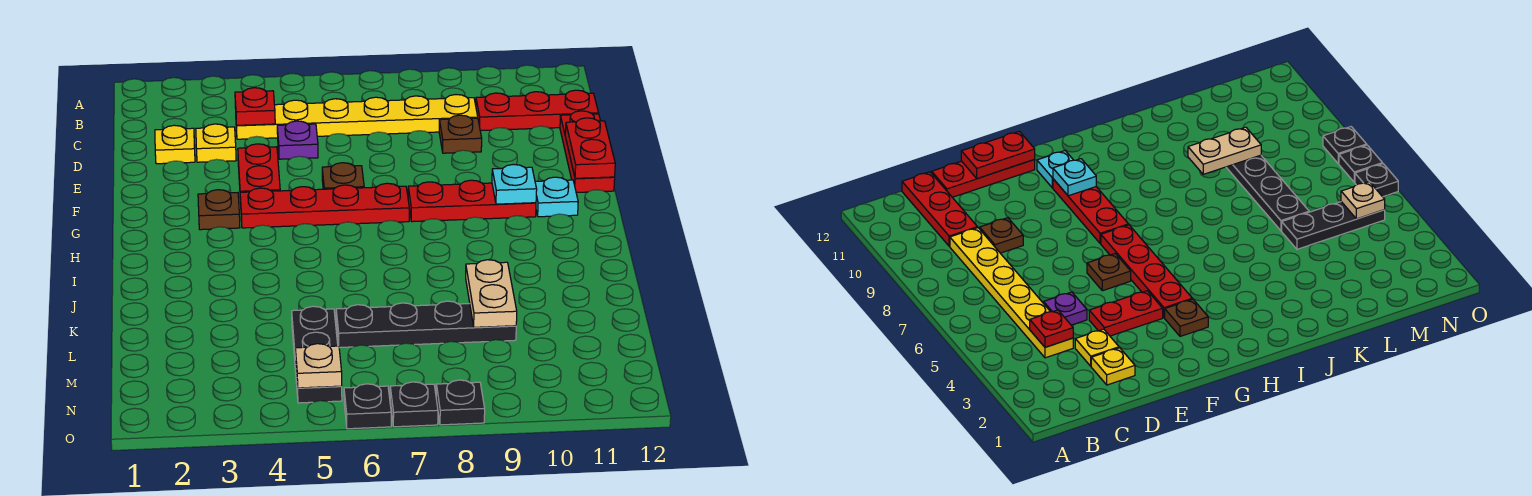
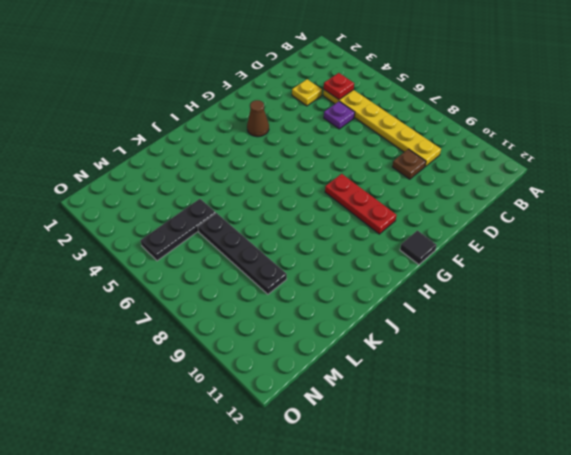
brown 1x1 cone [247,100,269,137] -> brown 1x1 plate [198,190,240,230]
black 1x1 tile [400,230,437,265] -> none
none -> red 1x3 plate [476,90,598,131]
none -> yellow 1x1 plate [155,125,195,164]
none -> red 1x3 plate [560,111,615,192]

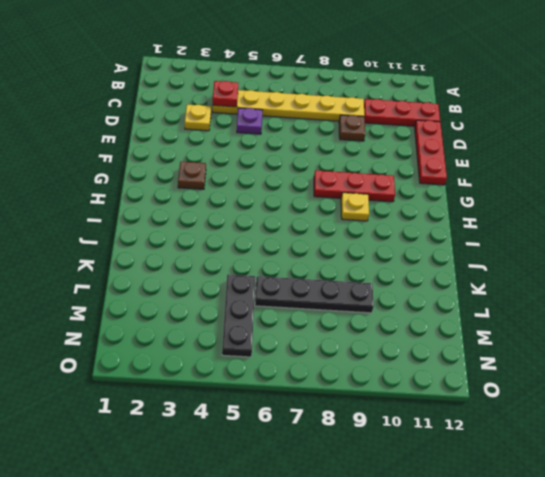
yellow 1x1 plate [341,193,369,221] -> yellow 1x1 plate moved to [155,125,195,164]
none -> red 1x2 plate [238,144,280,203]
none -> brown 1x1 plate [322,163,364,189]
none -> red 1x4 plate [240,183,409,228]

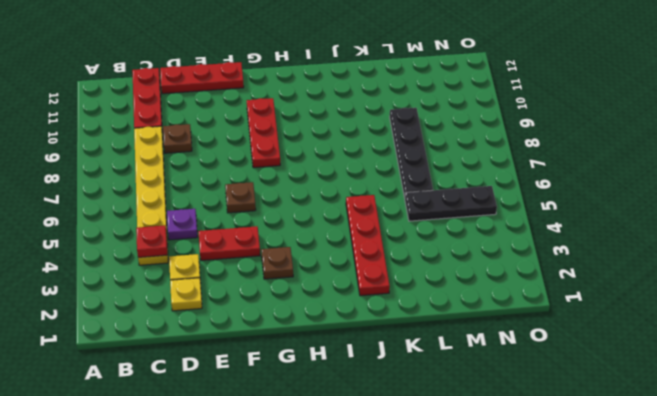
red 1x4 plate [346,195,390,296] -> red 1x4 plate moved to [240,183,409,228]
none -> cyan 1x1 plate [535,177,578,217]
none -> black 1x1 plate [344,384,391,429]
none -> black 1x1 plate [390,382,438,427]

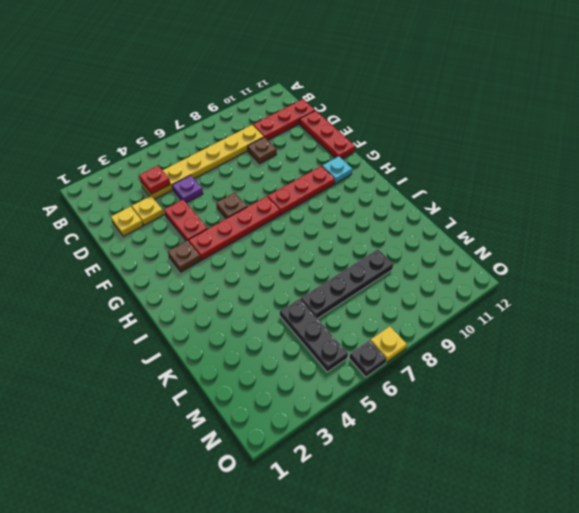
yellow 1x1 plate [370,326,407,362] -> black 1x1 plate [390,382,438,427]
none -> black 1x1 plate [436,380,485,425]
none -> red 1x2 plate [565,118,615,178]
none -> cyan 1x1 plate [492,164,537,204]

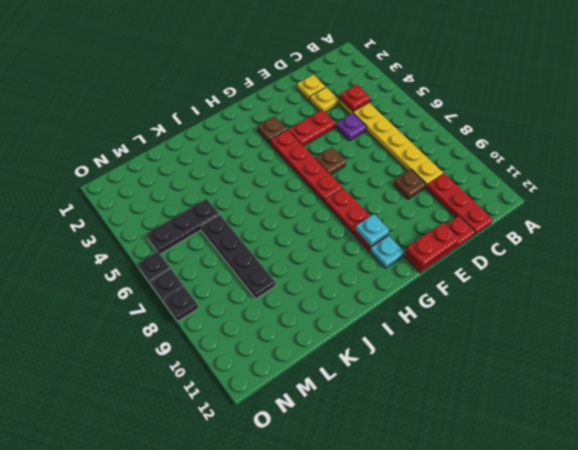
none -> tan 1x2 plate [466,260,517,327]
none -> tan 1x1 plate [295,344,342,388]

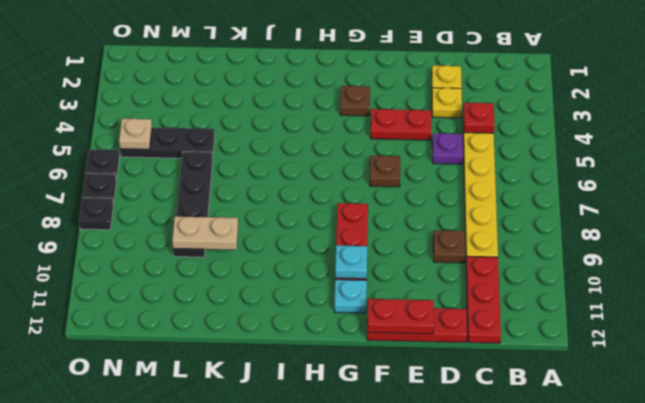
none -> red 1x4 plate [240,183,409,228]

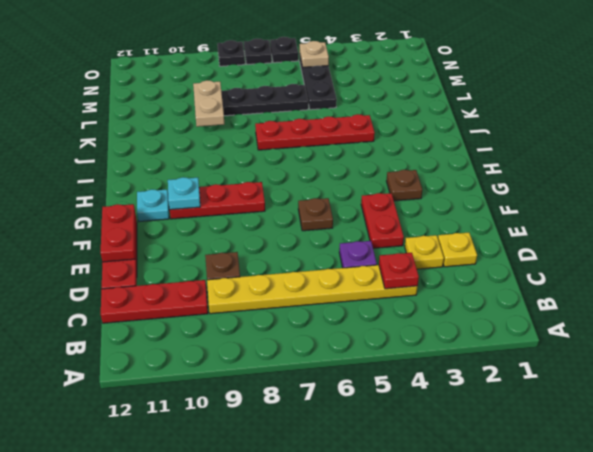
red 1x4 plate [255,114,375,150] -> red 1x4 plate moved to [240,183,409,228]

